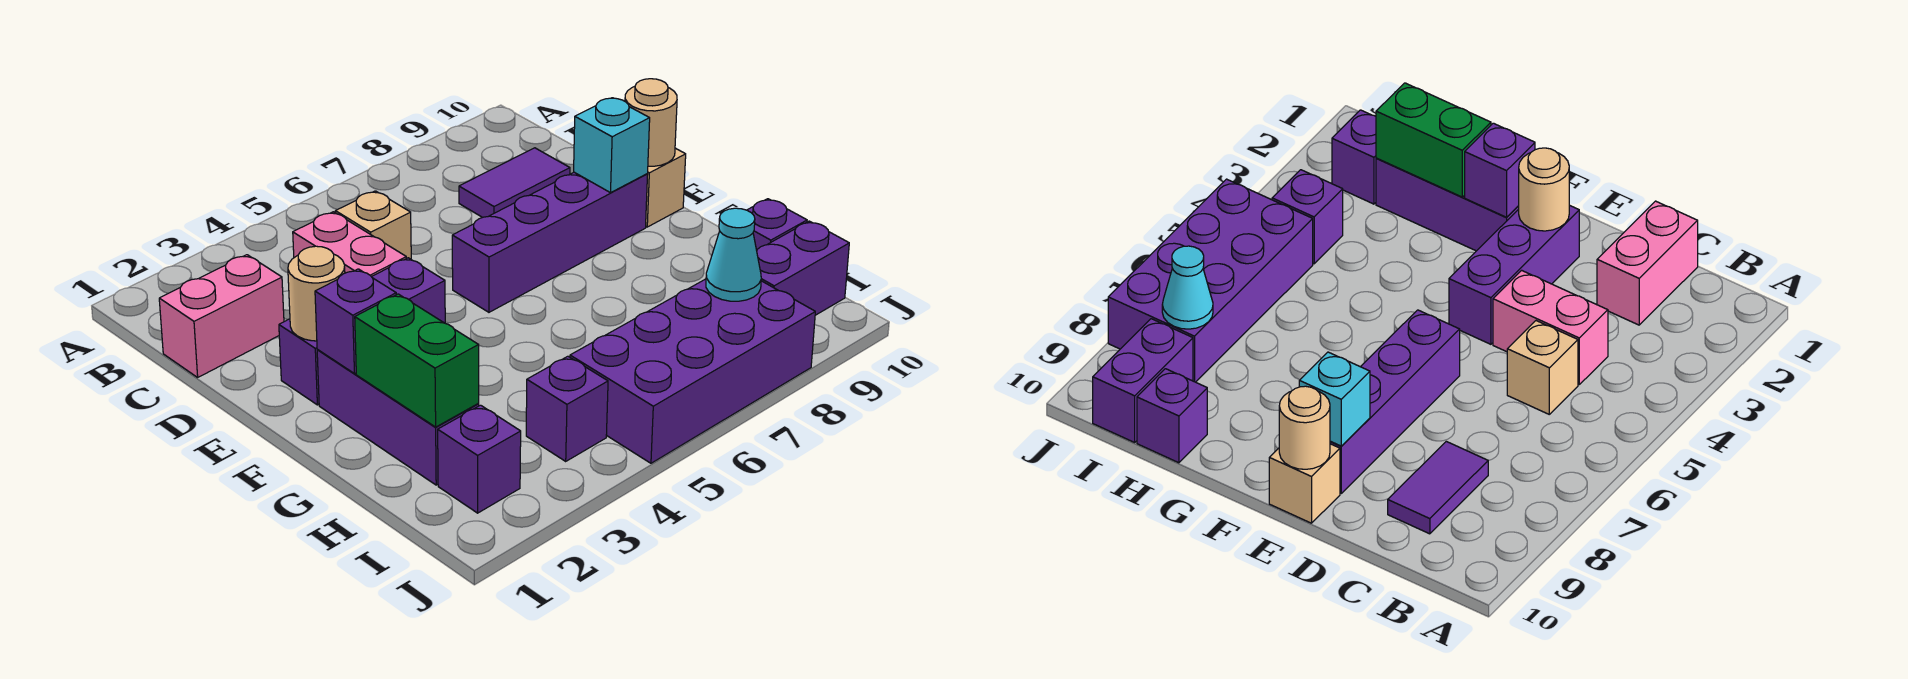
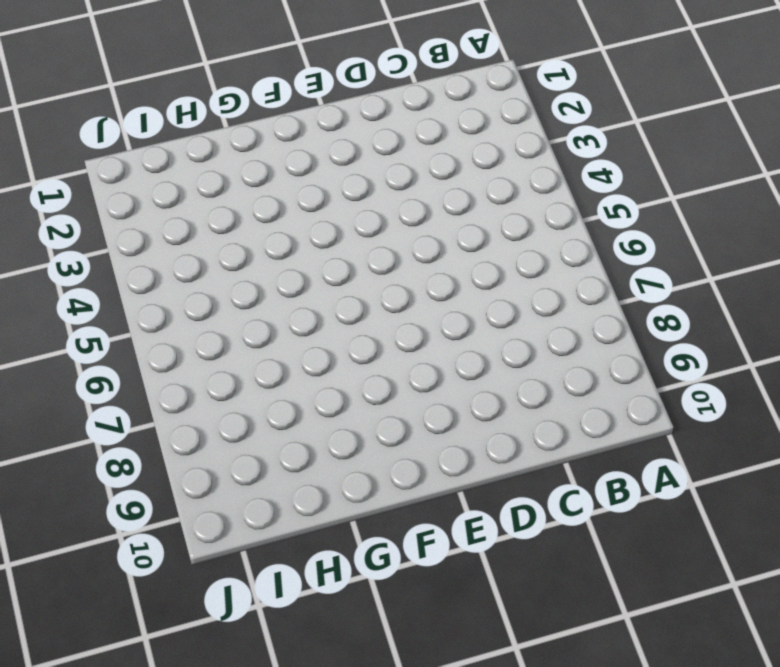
none -> pink 1x2 brick [159,255,284,377]
none -> pink 1x2 brick [293,212,406,277]
none -> tan 1x1 brick [336,191,411,259]

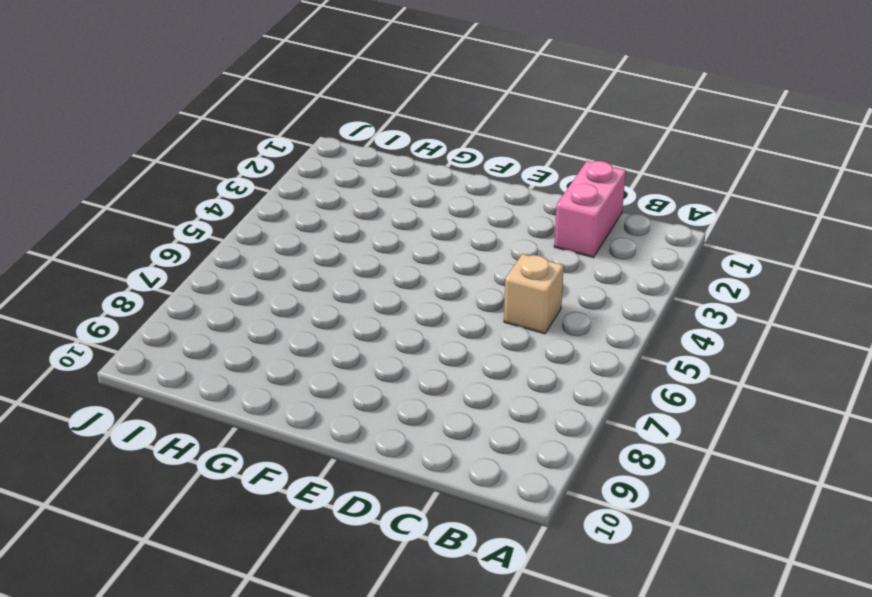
none -> pink 1x2 brick [293,212,406,277]
none -> purple 1x2 tile [459,148,570,217]
none -> purple 1x3 brick [279,258,445,405]

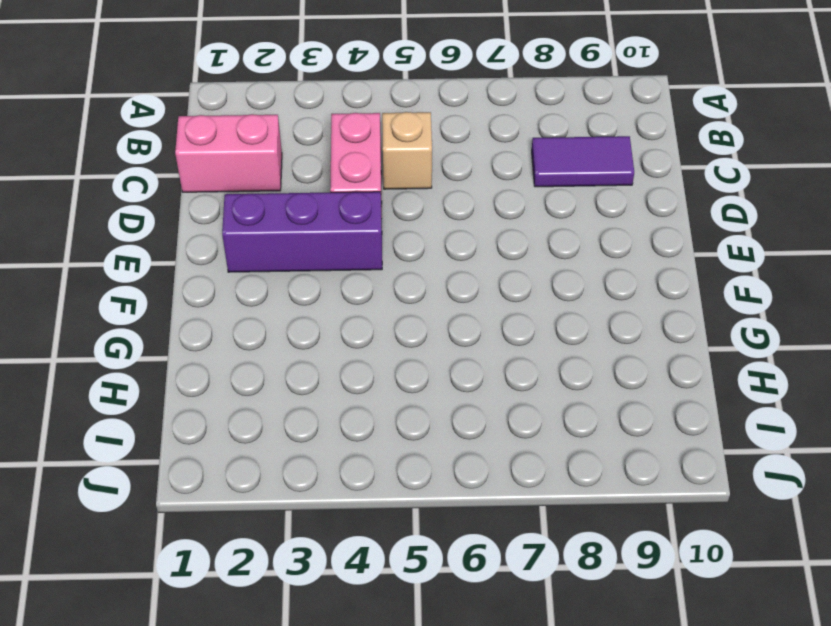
none -> purple 1x4 brick [452,172,648,312]
none -> tan 1x1 brick [646,148,686,227]
none -> purple 1x3 brick [317,350,479,485]

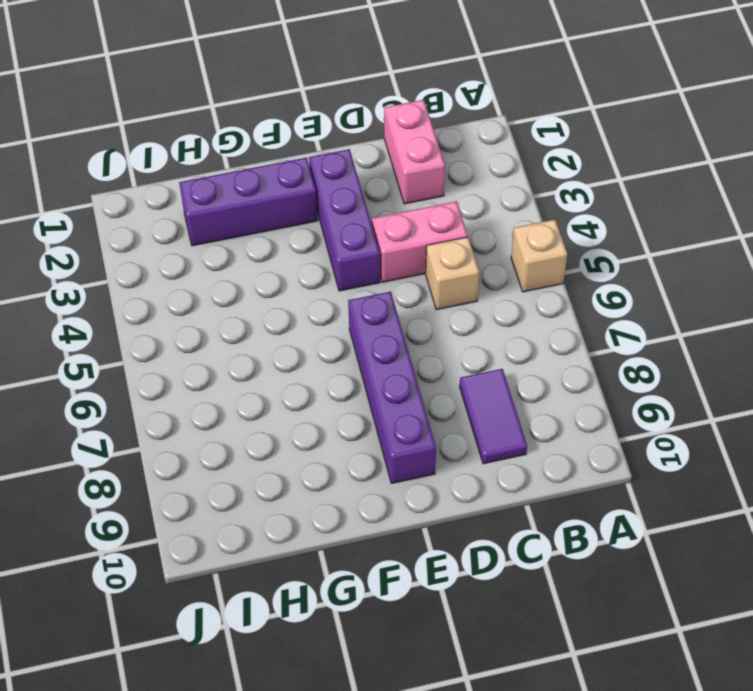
tan 1x1 brick [511,220,567,292] -> tan 1x1 brick moved to [646,148,686,227]
none -> purple 1x1 brick [747,199,807,250]
none -> purple 1x1 brick [438,405,521,513]
none -> purple 1x1 brick [526,356,608,461]

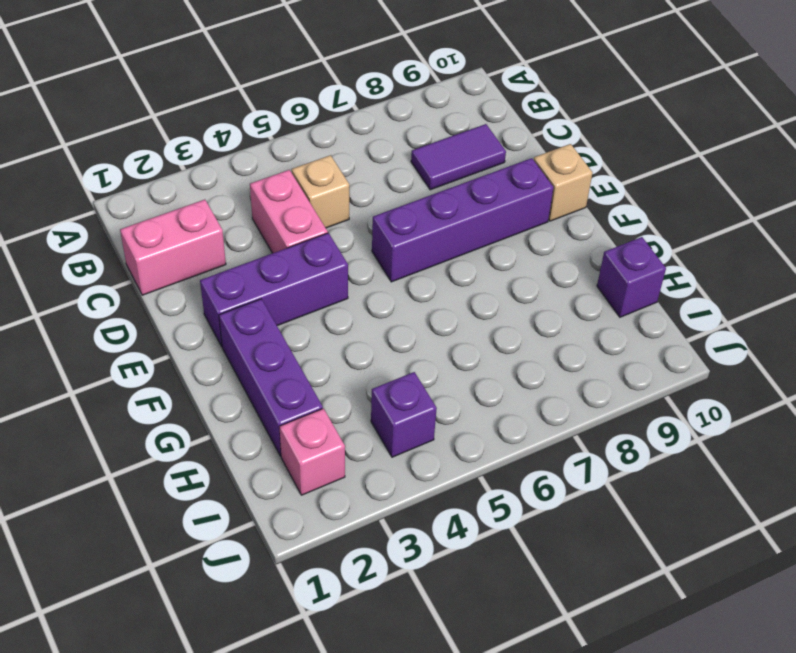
pink 1x1 brick [279,408,345,495] -> purple 1x1 brick [438,405,521,513]
none -> purple 2x4 brick [570,279,815,463]
none -> purple 1x2 brick [757,221,849,315]
none -> tan 1x1 round brick [288,246,345,341]

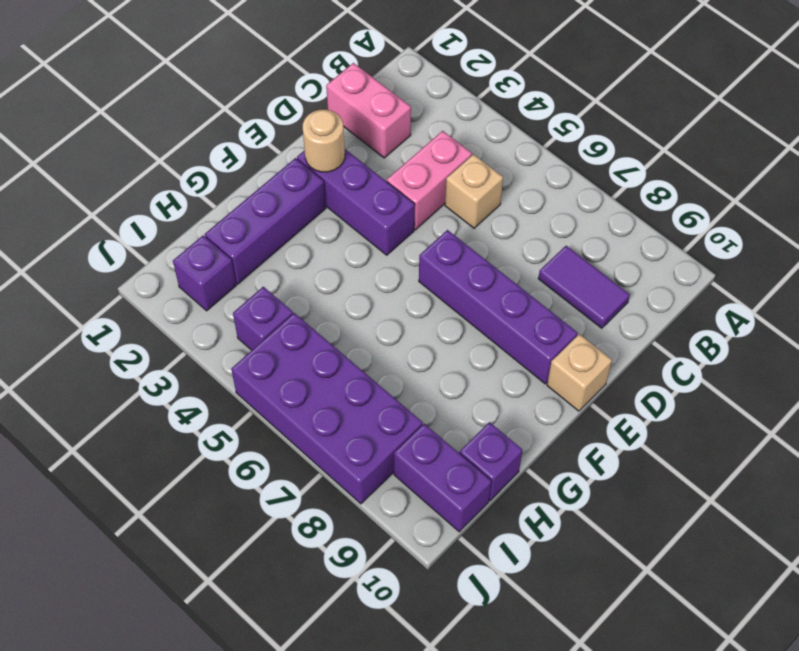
none -> cyan 1x1 brick [574,98,650,193]
none -> tan 1x1 round brick [625,79,677,166]
none -> purple 1x1 brick [315,269,396,374]

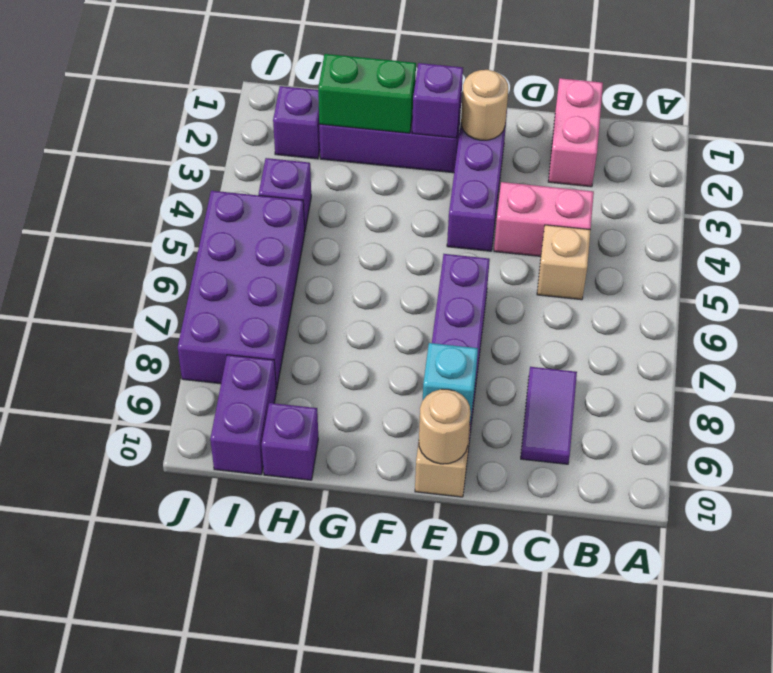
none -> cyan 1x1 cone [706,208,761,301]

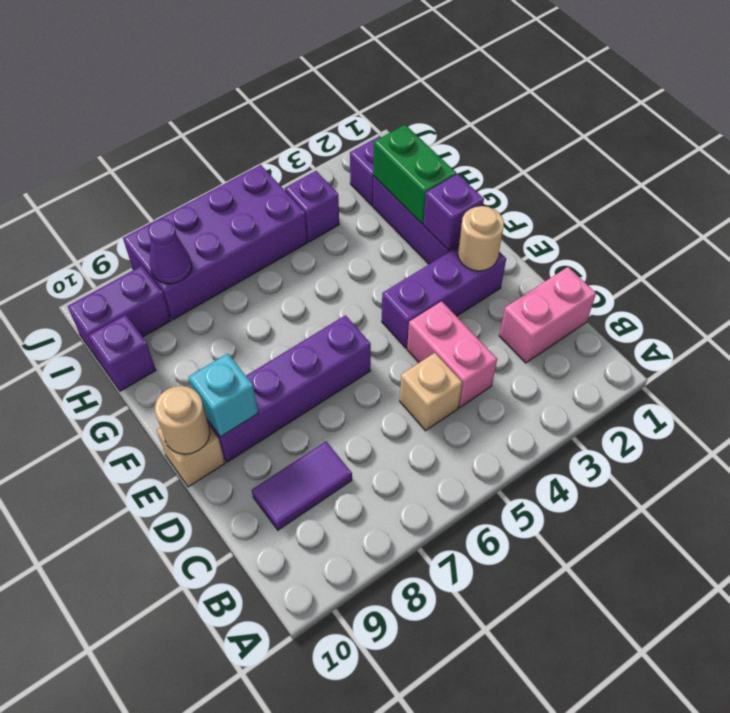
purple 1x1 cone [148,219,192,284] -> cyan 1x1 cone [706,208,761,301]

